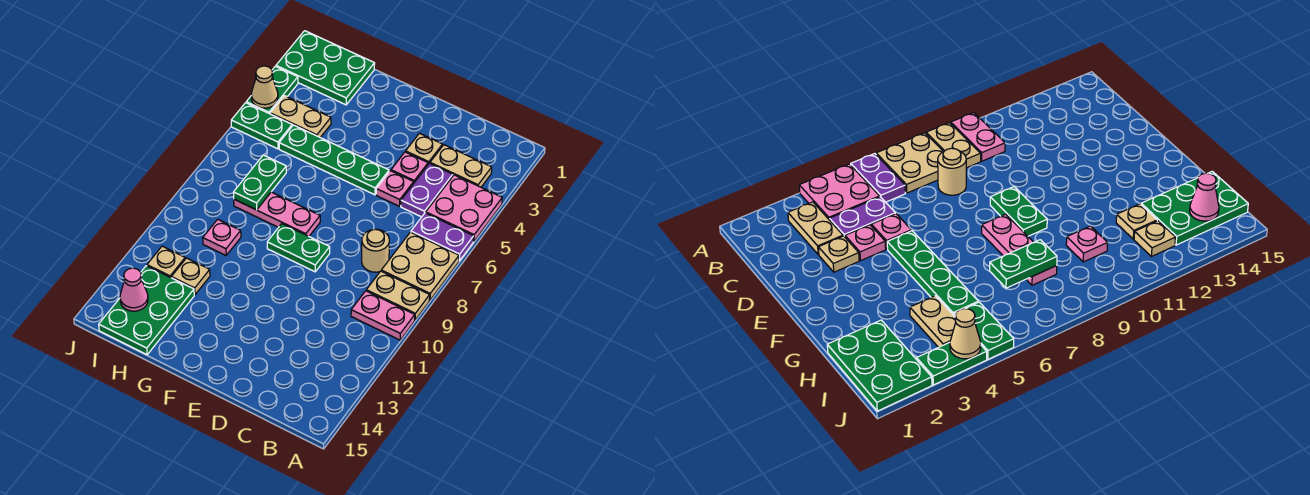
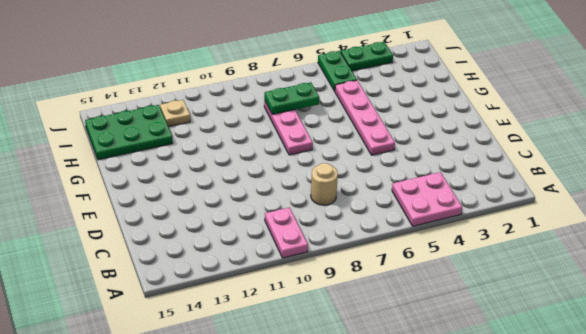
pink 1x4 plate [335,80,395,155] -> green 1x4 plate [279,125,389,195]
none -> purple 1x2 plate [411,213,474,261]
none -> tan 2x2 plate [381,232,459,300]
none -> tan 1x2 plate [366,271,430,320]

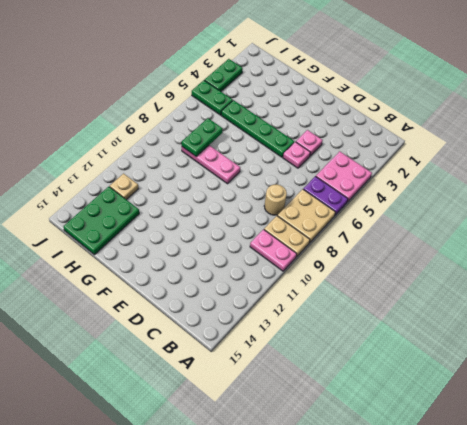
none -> tan 1x2 plate [430,145,492,187]
none -> purple 1x2 plate [401,163,453,217]
none -> tan 1x1 plate [406,133,443,164]

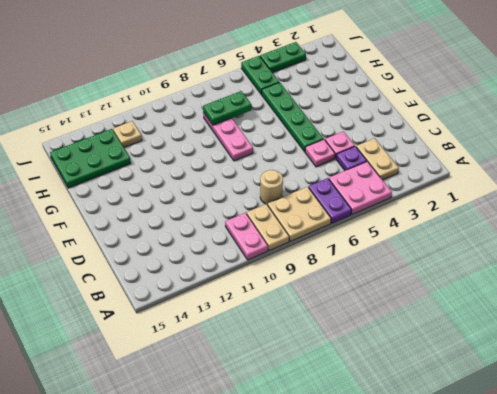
purple 1x1 plate [336,146,367,171] -> purple 1x2 plate [401,163,453,217]
none -> tan 1x1 plate [406,133,443,164]
none -> green 1x2 plate [267,224,330,272]
none -> green 2x3 plate [276,31,375,105]

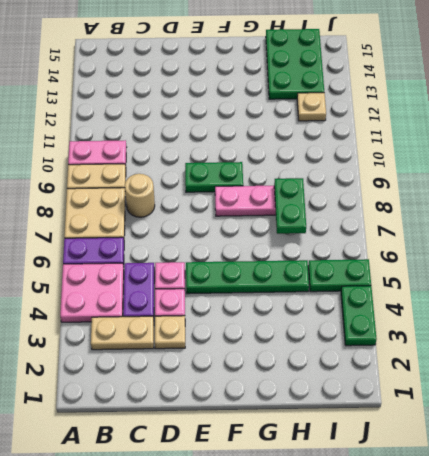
none -> green 2x3 plate [276,31,375,105]
none -> tan 1x2 plate [270,96,331,137]
none -> pink 1x1 plate [203,219,241,255]

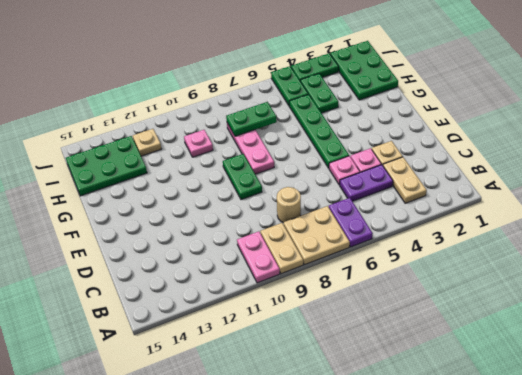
green 1x2 plate [300,74,338,113] -> tan 1x2 plate [270,96,331,137]
none -> pink 2x2 plate [426,175,502,242]
none -> tan 1x1 plate [171,258,210,295]
none -> pink 1x1 cone [120,268,148,311]

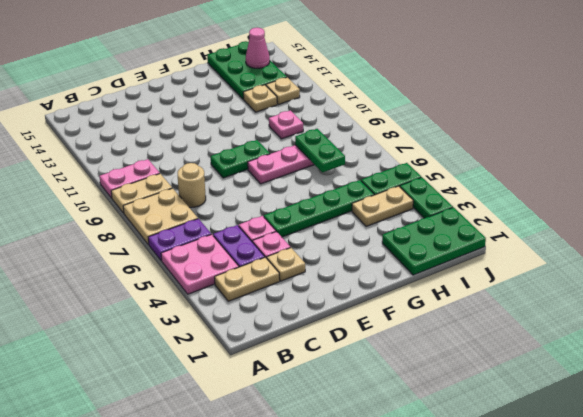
none -> tan 1x1 cone [251,66,278,108]

